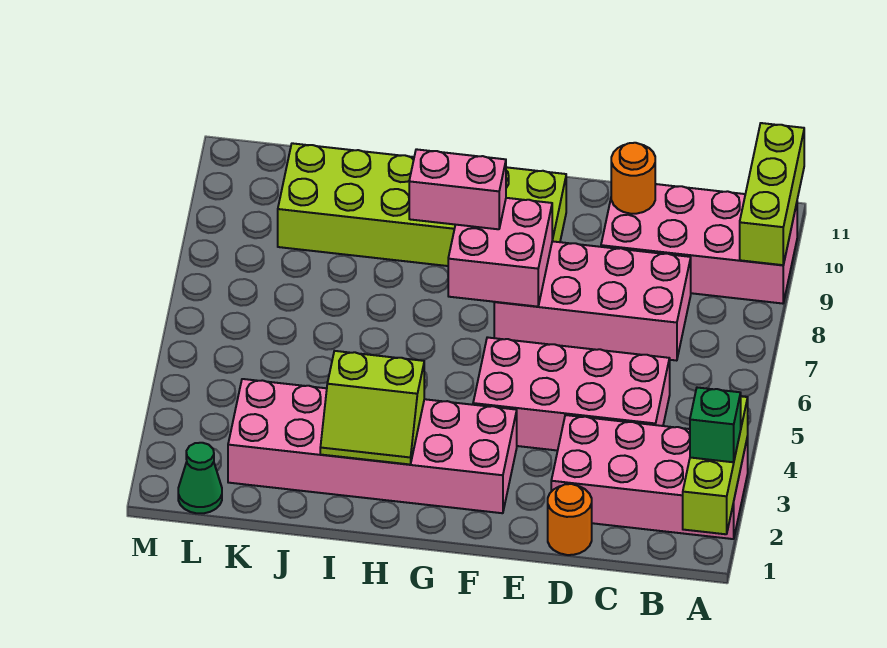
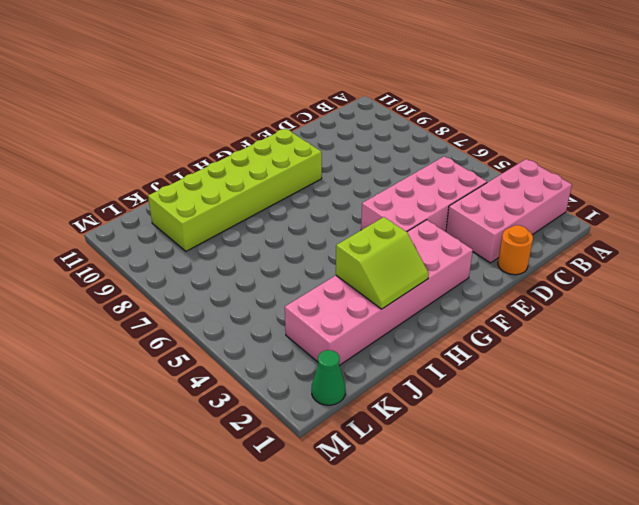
none -> pink 2x4 brick [601,184,797,304]
none -> pink 2x4 brick [494,241,691,361]
none -> lime 1x3 brick [683,396,748,534]

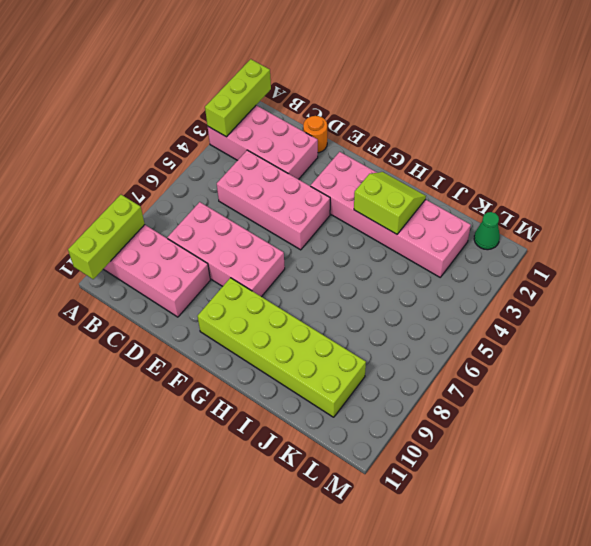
none -> orange 1x1 round brick [611,143,655,214]
none -> pink 2x2 brick [448,198,552,307]
none -> green 1x1 brick [690,388,741,462]

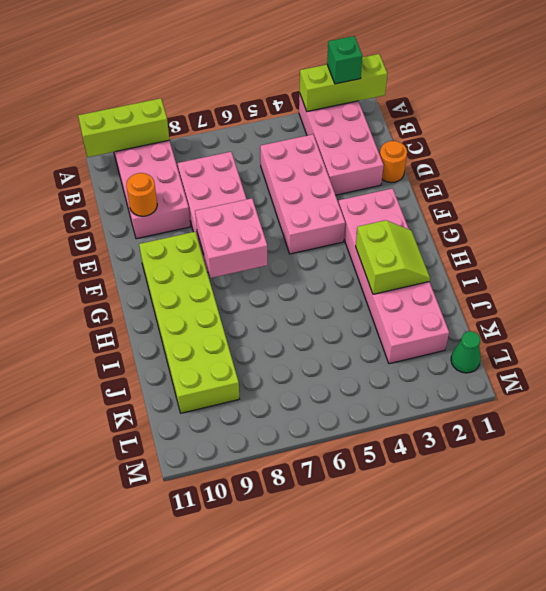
none -> pink 1x2 brick [409,149,506,229]

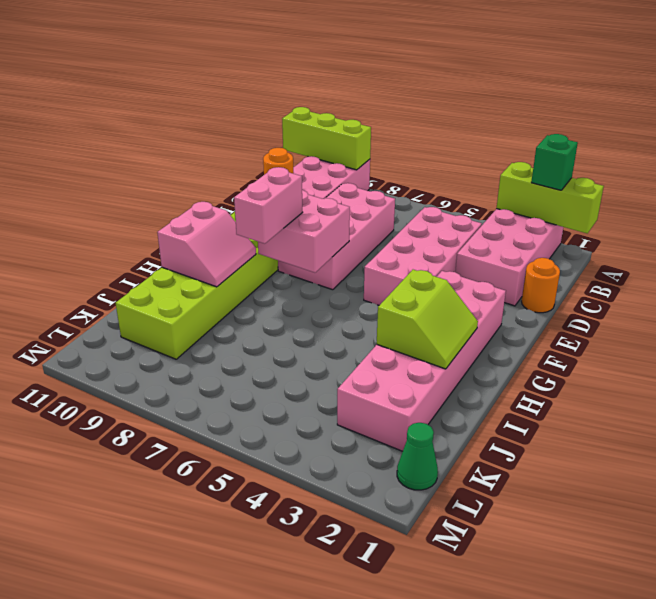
pink 2x2 slope [157,202,256,287] -> none

